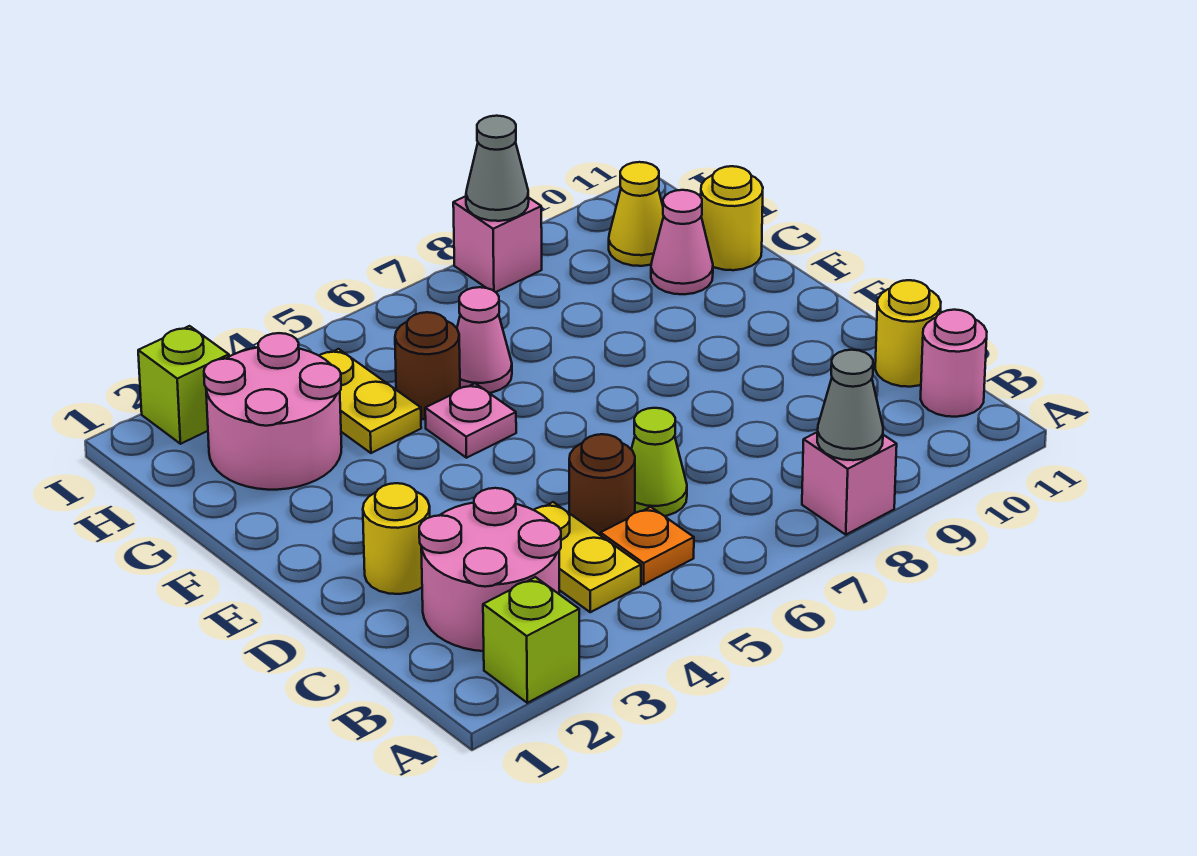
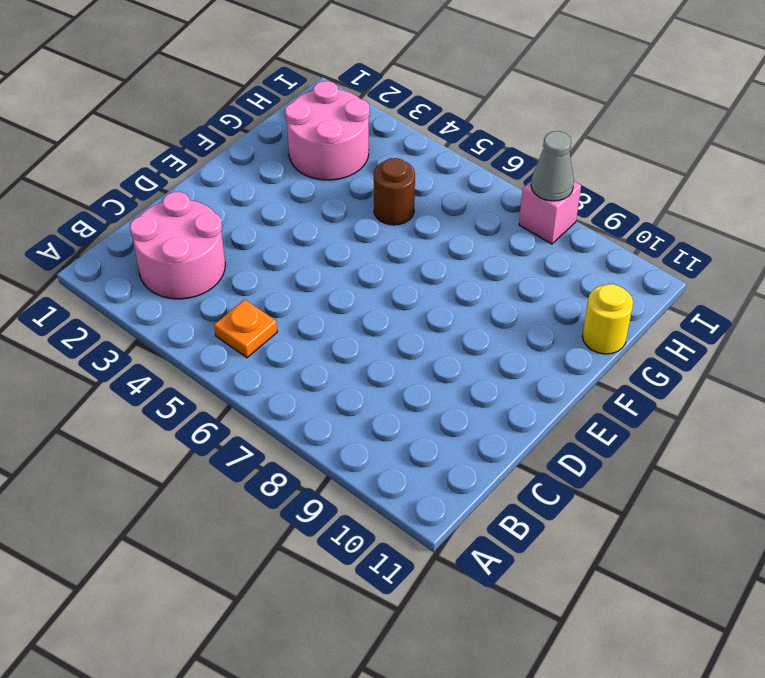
none -> lime 1x1 brick [483,577,579,703]
none -> pink 1x1 brick [802,432,897,535]
none -> yellow 1x2 plate [534,502,641,612]

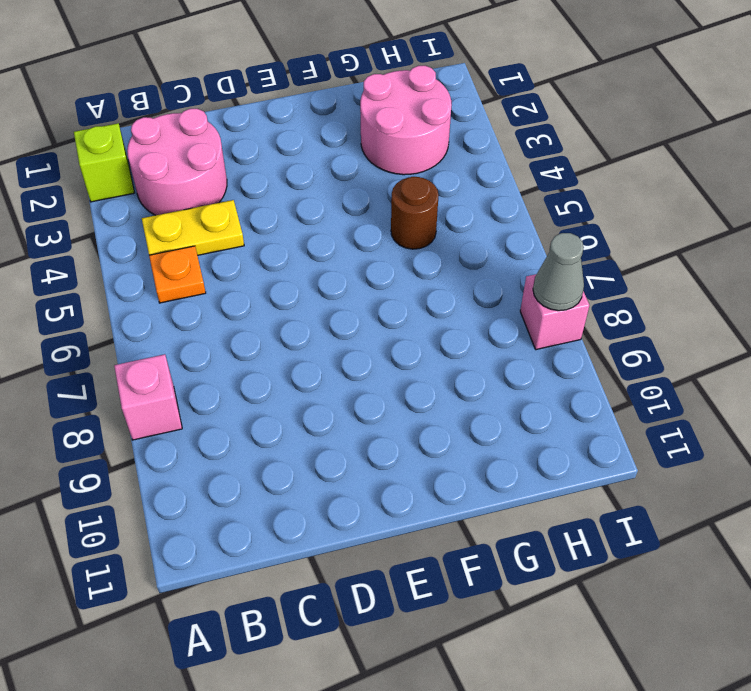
none -> pink 1x1 round brick [921,310,987,417]
none -> brown 1x1 round brick [569,434,635,535]
none -> lime 1x1 cone [631,408,687,516]

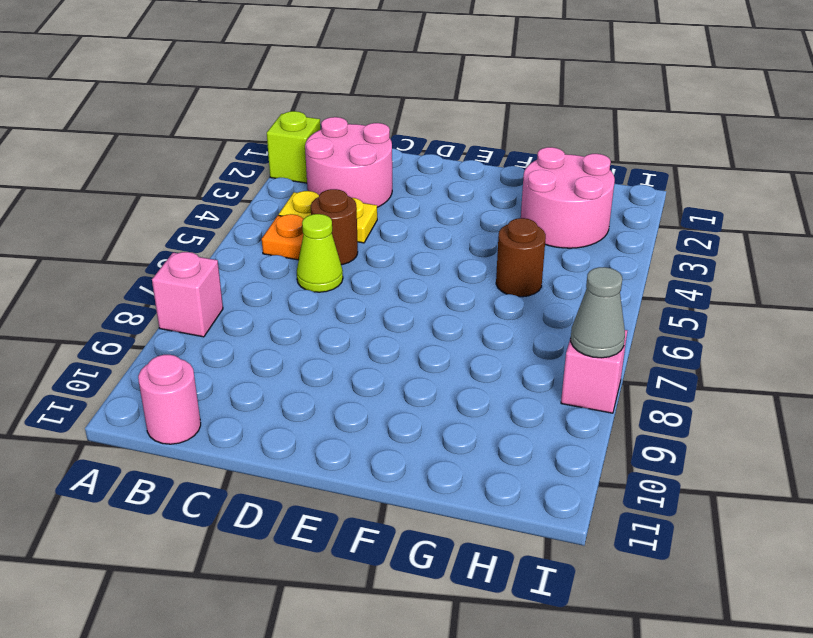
none -> yellow 1x1 round brick [875,280,941,387]
none -> yellow 1x1 round brick [363,483,430,594]
none -> pink 1x1 plate [425,383,516,458]

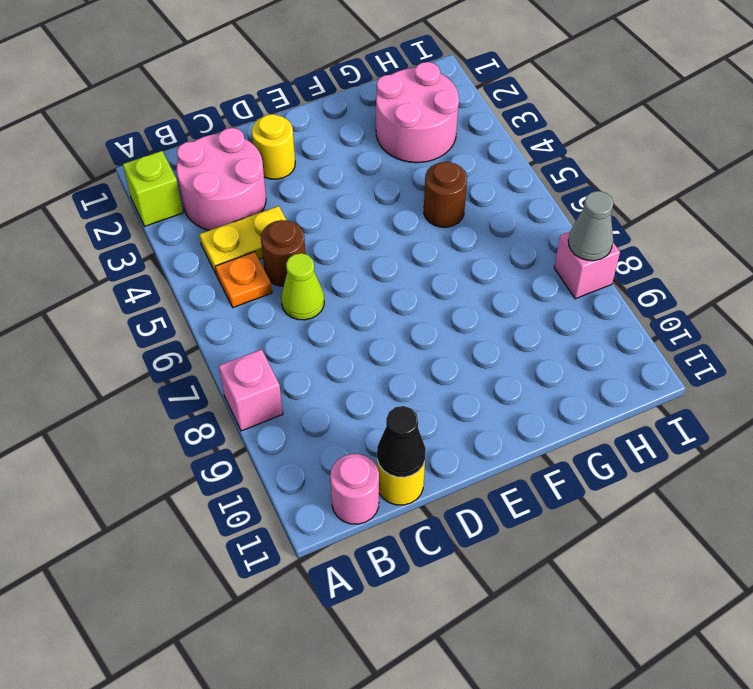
black 1x1 cone [377,406,426,477] -> none
none -> pink 1x1 plate [425,383,516,458]
none -> yellow 1x2 plate [319,349,421,453]
none -> pink 1x1 cone [457,287,512,393]

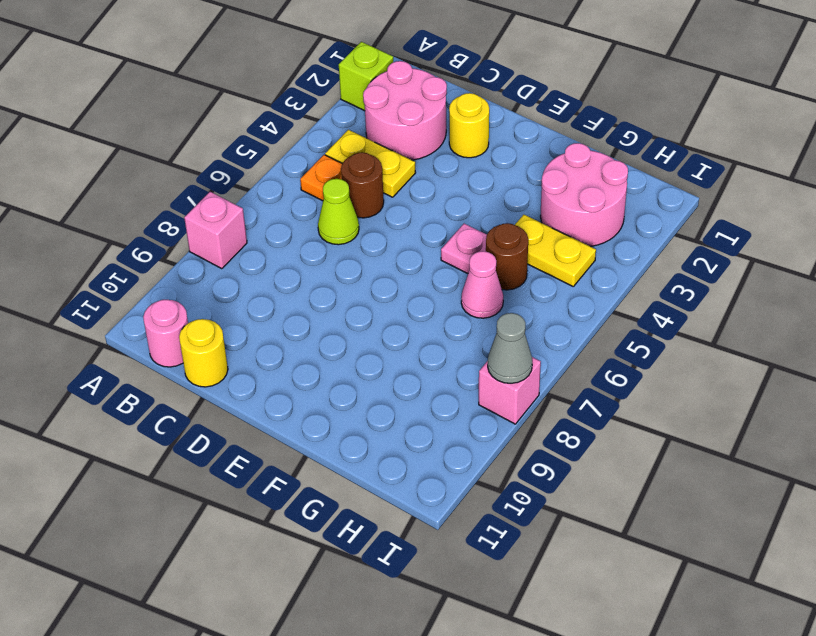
none -> pink 1x1 cone [651,190,713,294]
none -> yellow 1x1 round brick [701,166,763,270]
none -> yellow 1x1 cone [609,162,664,266]

